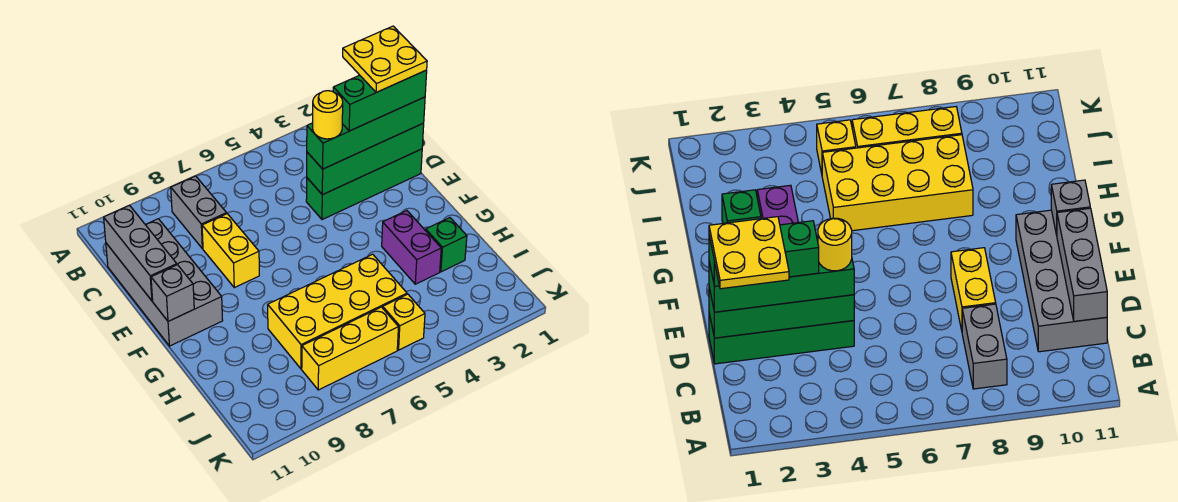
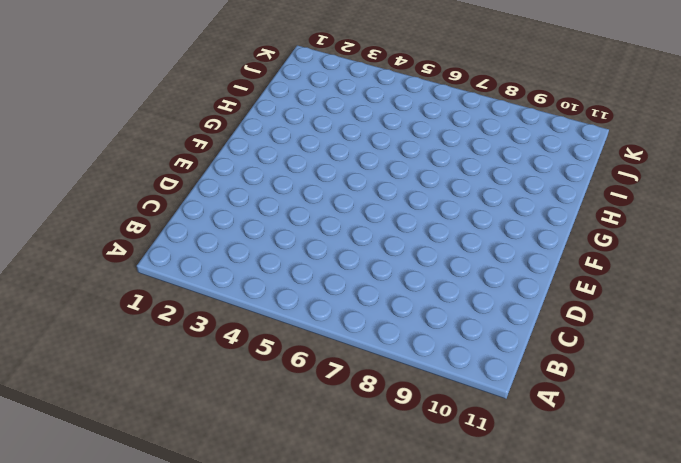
none -> grey 1x2 brick [171,176,227,249]
none -> grey 2x4 brick [106,219,223,346]
none -> green 1x4 brick [306,149,422,220]

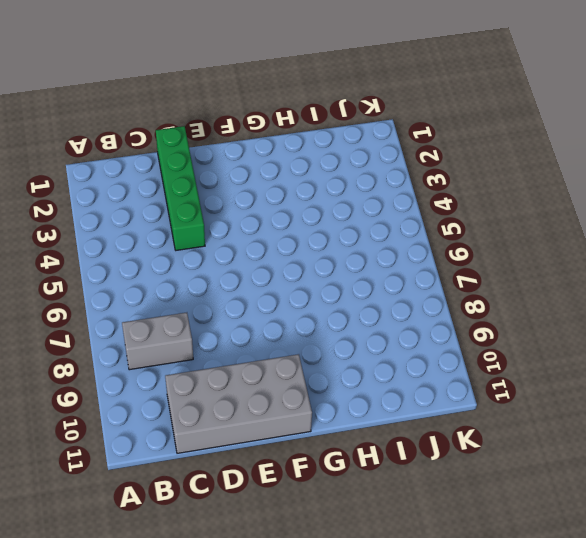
none -> yellow 1x2 brick [202,214,259,288]
none -> purple 1x2 brick [382,211,441,284]
none -> green 1x1 brick [426,218,467,272]

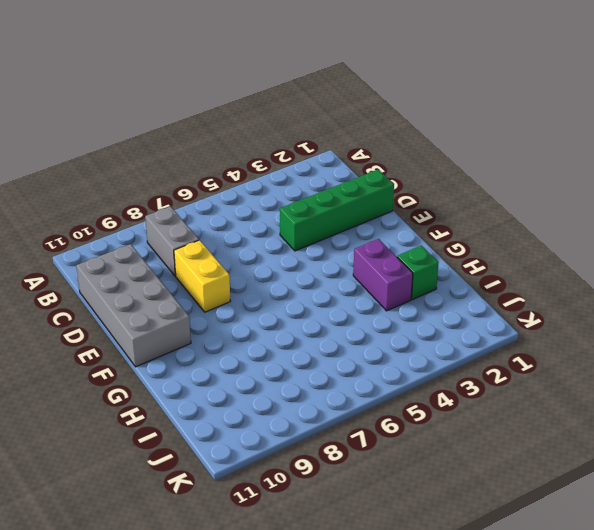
none -> yellow 2x4 brick [268,254,407,369]
none -> yellow 1x1 brick [383,294,425,350]
none -> yellow 1x3 brick [302,307,398,390]

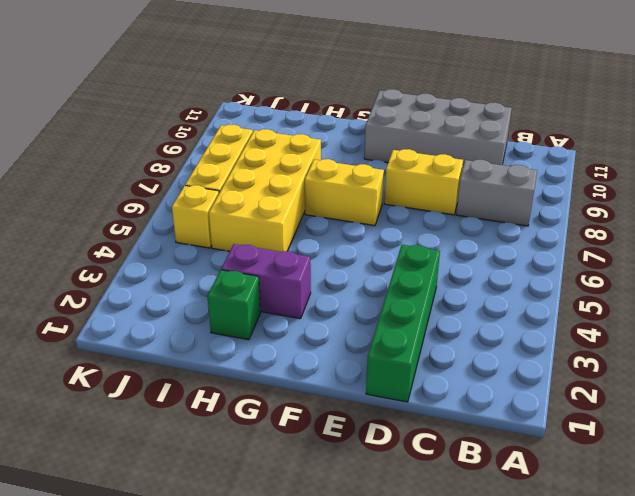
yellow 1x2 brick [305,159,384,226] -> none
none -> grey 1x3 brick [104,205,177,301]
none -> green 1x4 brick [307,123,424,195]
none -> grey 1x1 brick [151,265,194,321]

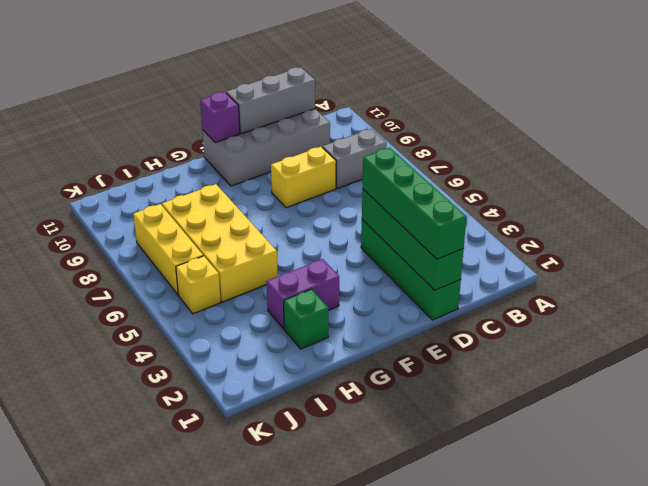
purple 1x1 brick [200,92,240,143] -> grey 1x1 brick [151,265,194,321]
none -> green 1x3 brick [333,70,427,131]
none -> yellow 1x1 round brick [313,91,343,139]
none -> yellow 2x2 plate [343,26,427,92]

